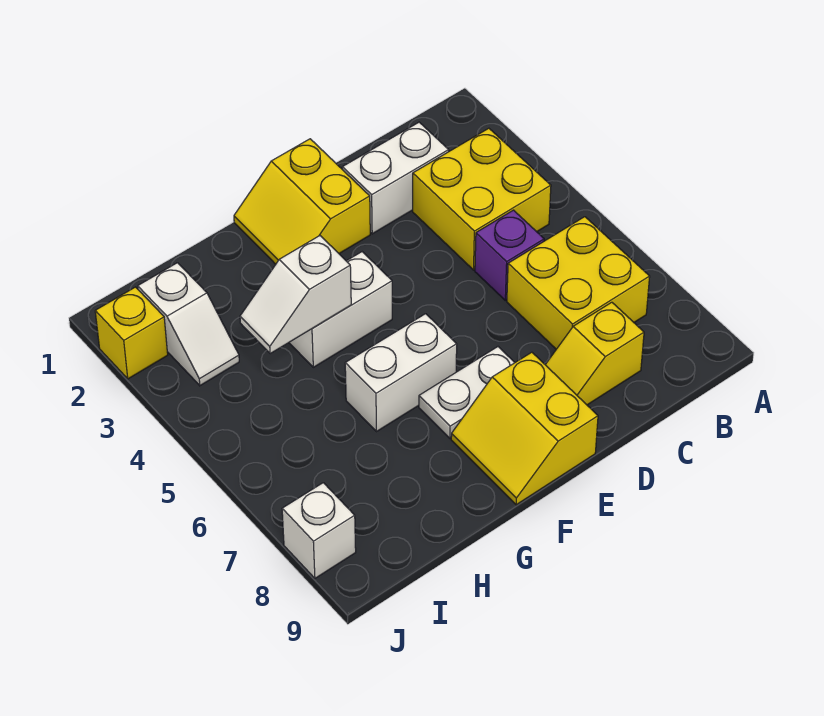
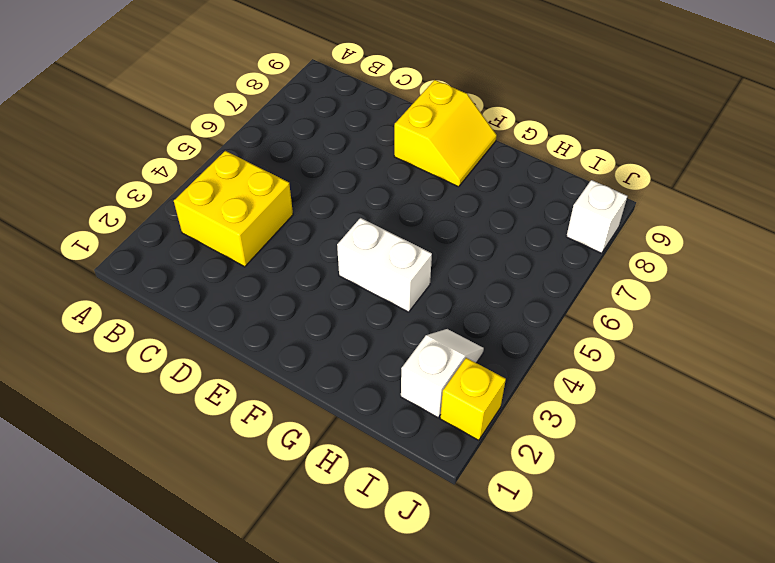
none -> yellow 2x2 brick [507,217,650,349]
none -> white 1x2 brick [342,122,449,234]
none -> purple 1x1 brick [475,210,544,300]

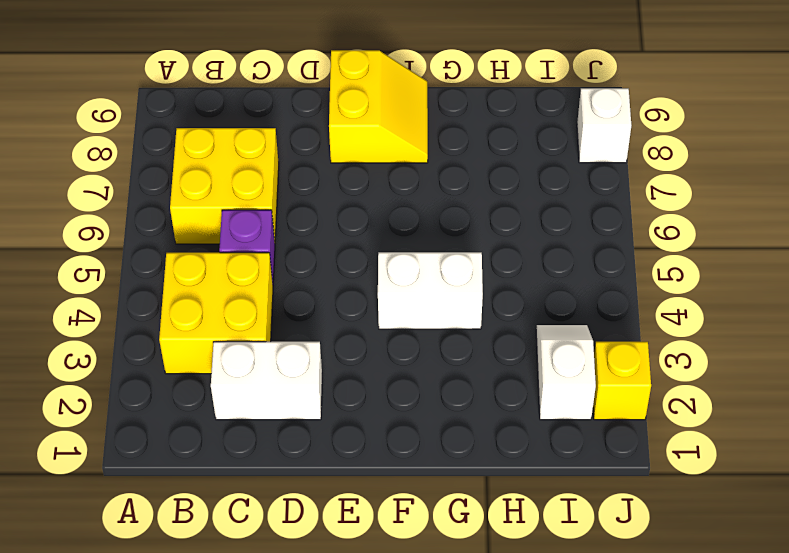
none -> yellow 1x2 slope [545,302,644,405]
none -> yellow 2x2 slope [234,139,370,264]
none -> white 1x2 plate [419,347,515,438]

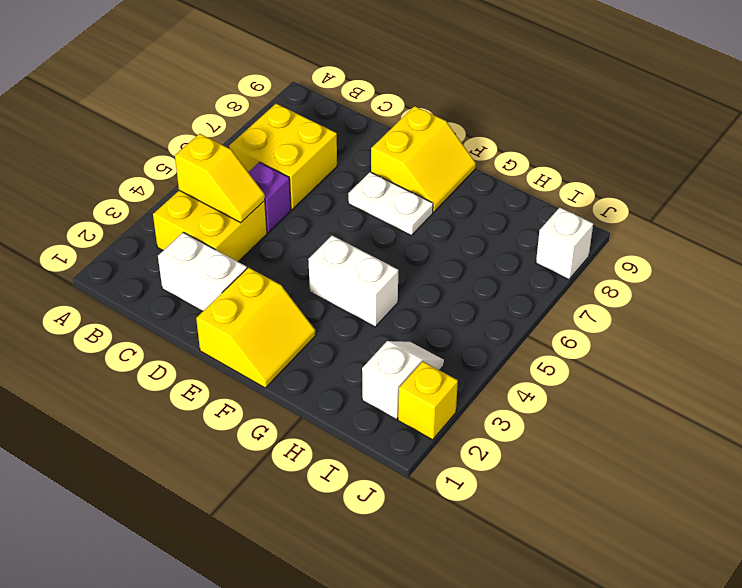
yellow 1x2 slope [175,134,265,223] -> yellow 1x2 slope moved to [545,302,644,405]
none -> white 1x2 brick [345,314,457,431]
none -> white 1x2 slope [240,236,351,354]

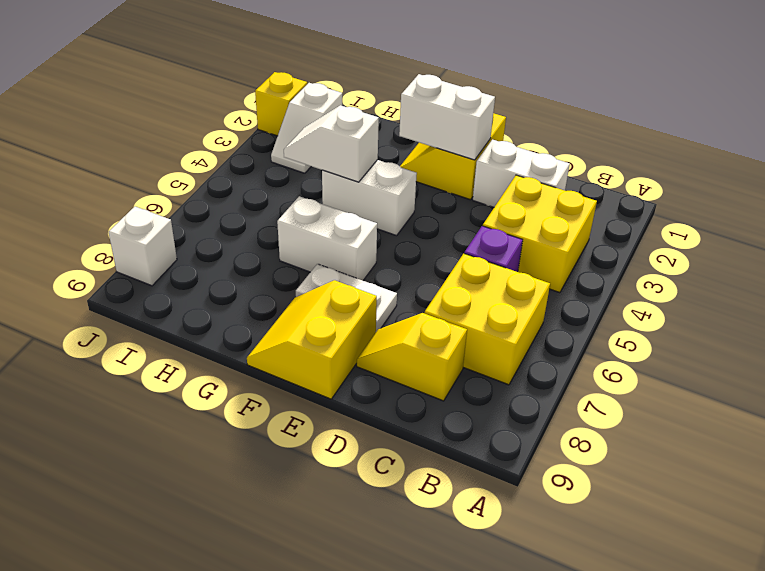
white 1x2 brick [399,74,495,160] -> none

